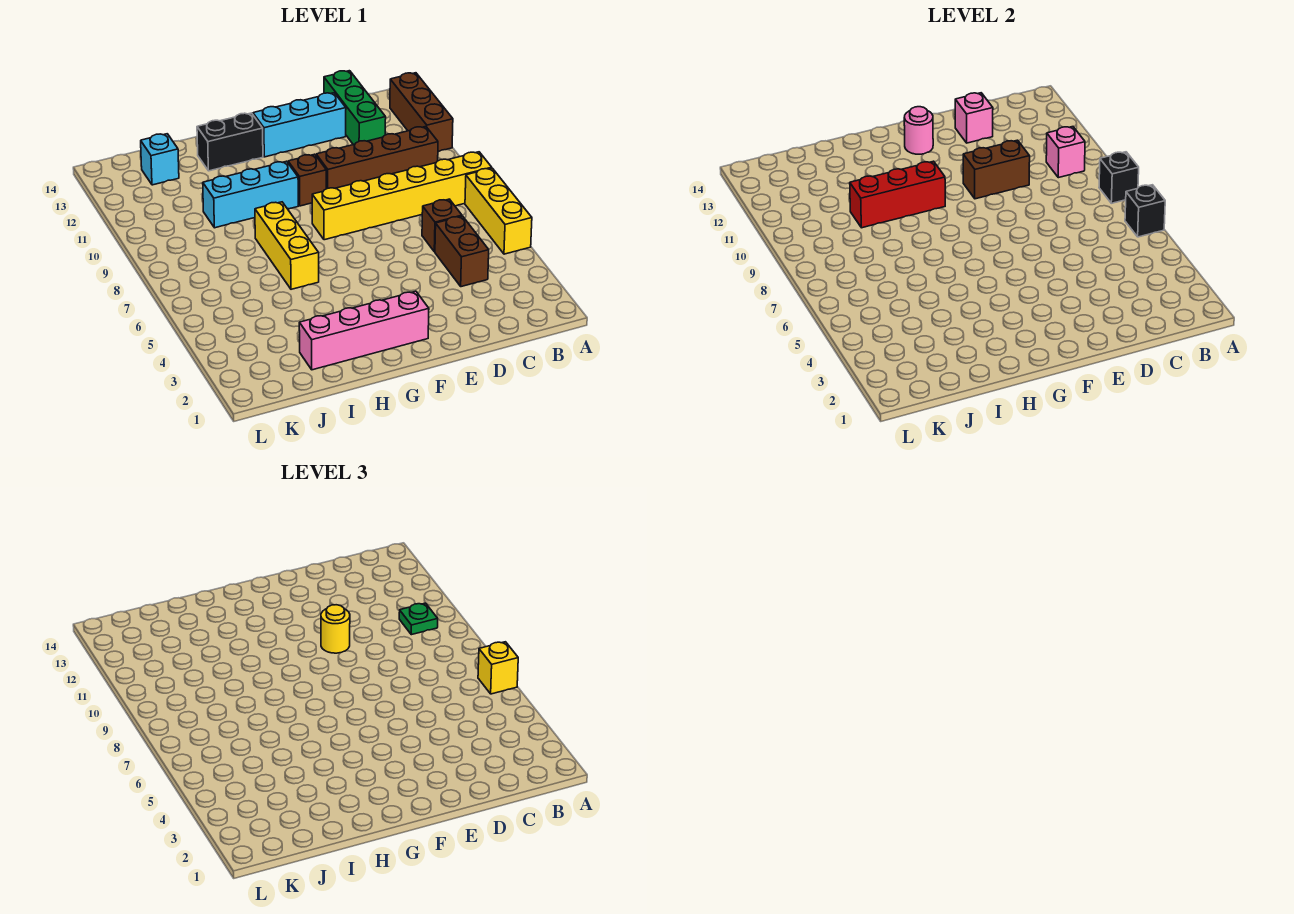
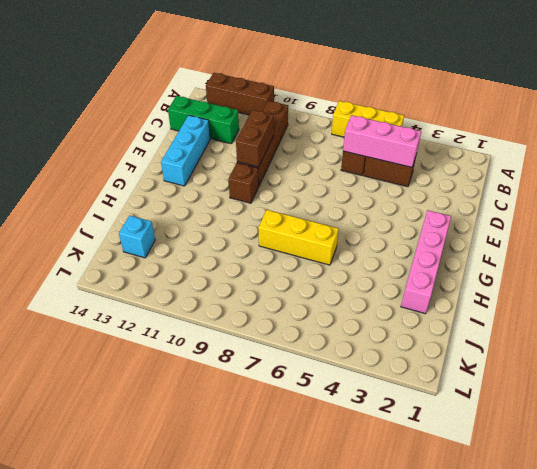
pink 1x3 brick [343,115,421,167] -> none
none -> yellow 1x6 brick [312,152,492,240]
none -> cyan 1x3 brick [203,161,298,228]
none -> black 1x2 brick [197,113,263,171]

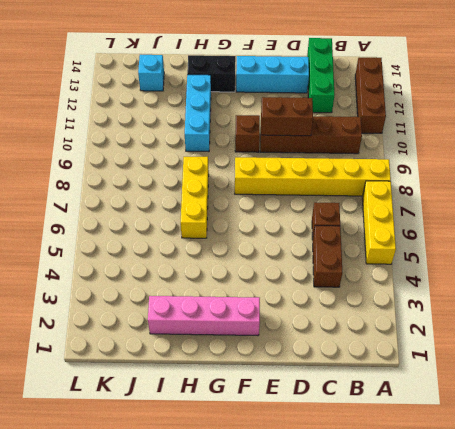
cyan 1x3 brick [185,75,211,152] -> cyan 1x3 brick turned to [203,161,298,228]
none -> black 1x1 brick [1125,185,1165,237]
none -> black 1x1 brick [1099,152,1139,203]
none -> pink 1x1 brick [1046,127,1085,178]

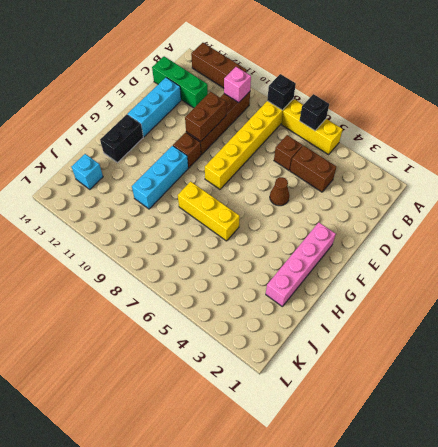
brown 1x1 cone [270,177,289,206] -> none
none -> pink 1x1 brick [955,93,993,143]
none -> pink 1x1 round brick [904,107,933,154]
none -> red 1x3 brick [850,161,945,228]

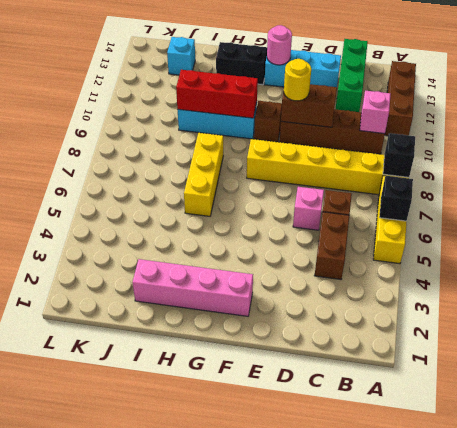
pink 1x1 brick [293,187,324,230] -> pink 1x1 brick moved to [955,93,993,143]
none -> yellow 1x1 brick [478,642,518,694]
none -> green 1x1 plate [399,603,438,635]

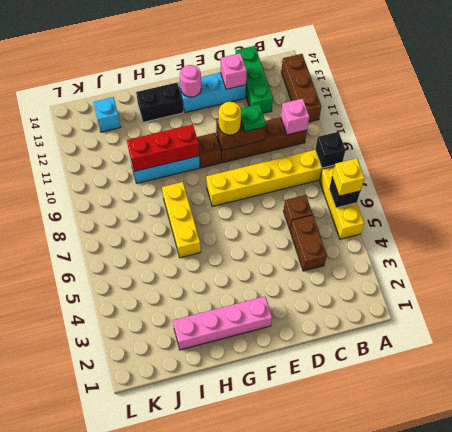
green 1x1 plate [241,104,266,132] -> green 1x1 plate moved to [399,603,438,635]

